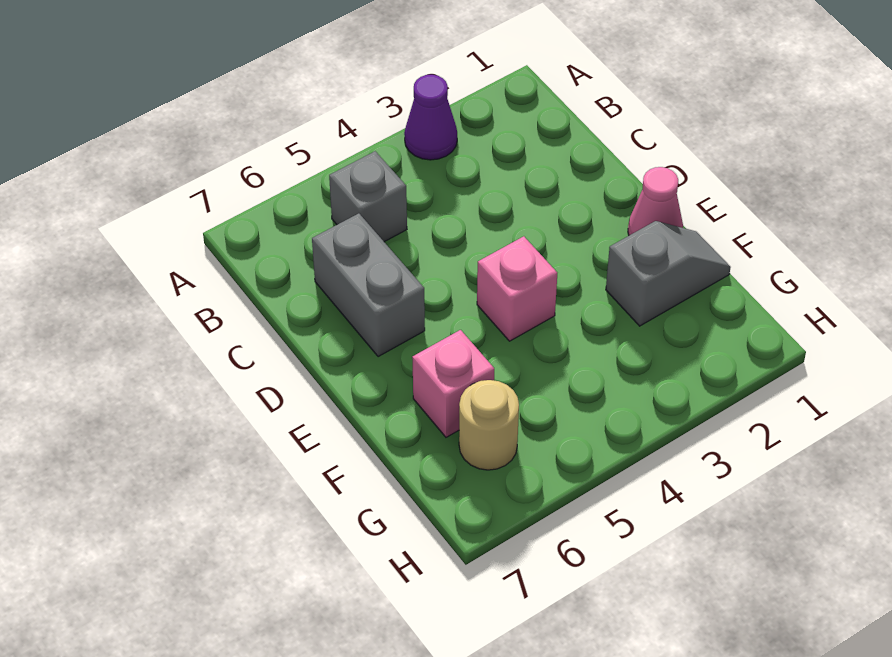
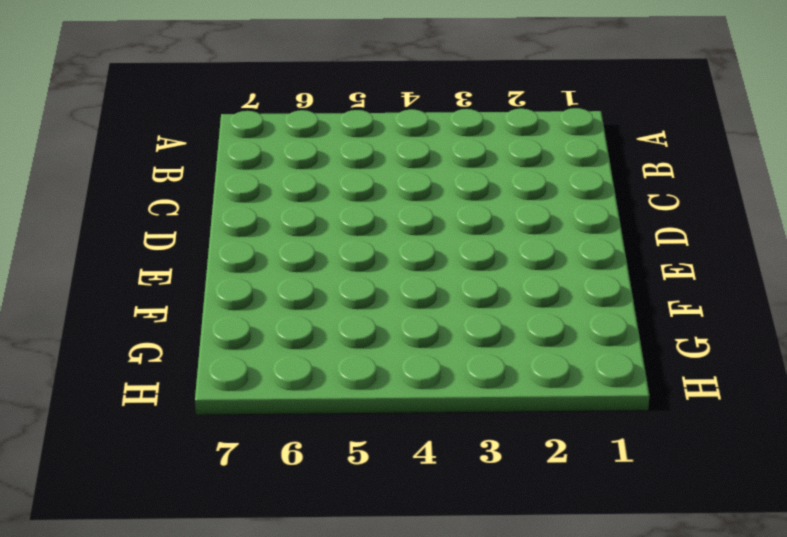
none -> purple 1x1 cone [404,75,457,160]
none -> grey 1x1 brick [329,151,407,242]

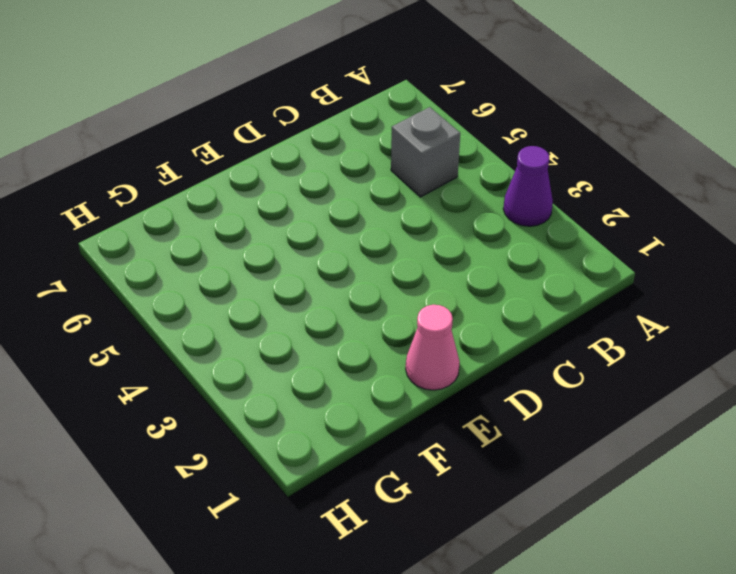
none -> grey 1x2 brick [312,213,425,357]
none -> pink 1x1 brick [477,236,557,341]

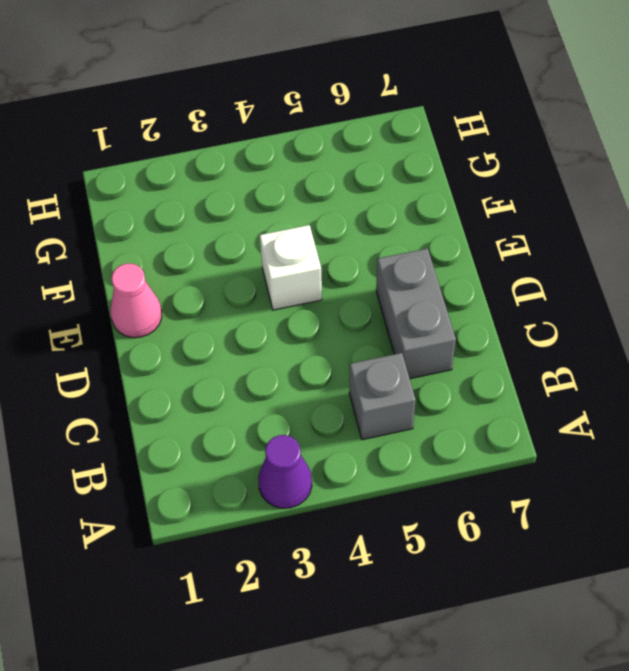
white 1x1 brick [260,225,322,310] -> pink 1x1 brick [477,236,557,341]
none -> grey 1x2 slope [606,221,731,326]
none -> pink 1x1 brick [412,330,494,437]

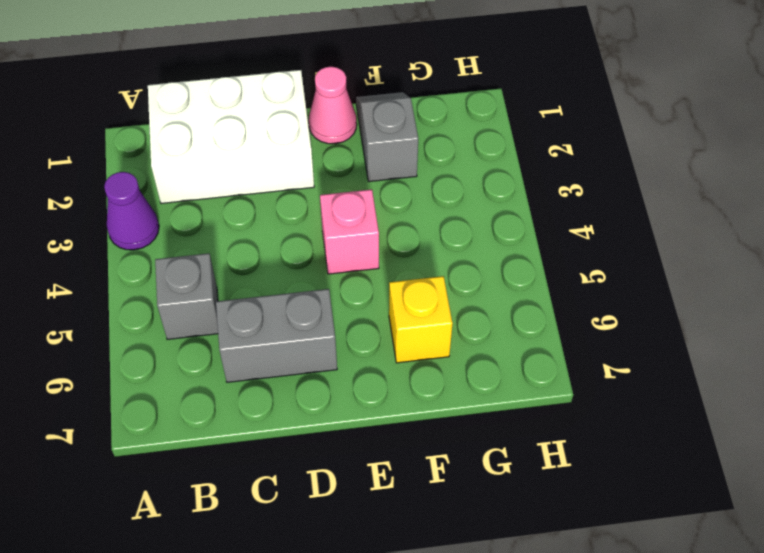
white 2x3 brick [148,70,314,204] -> none
yellow 1x1 brick [389,276,453,363] -> pink 1x1 brick [412,330,494,437]
none -> tan 1x1 round brick [459,380,519,470]

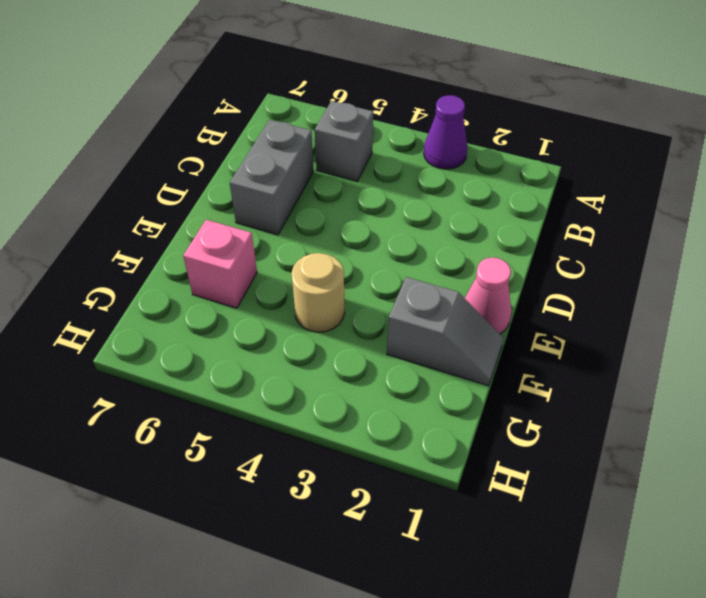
tan 1x1 round brick [292,253,345,332] -> tan 1x1 round brick moved to [459,380,519,470]
none -> pink 1x1 brick [477,236,557,341]

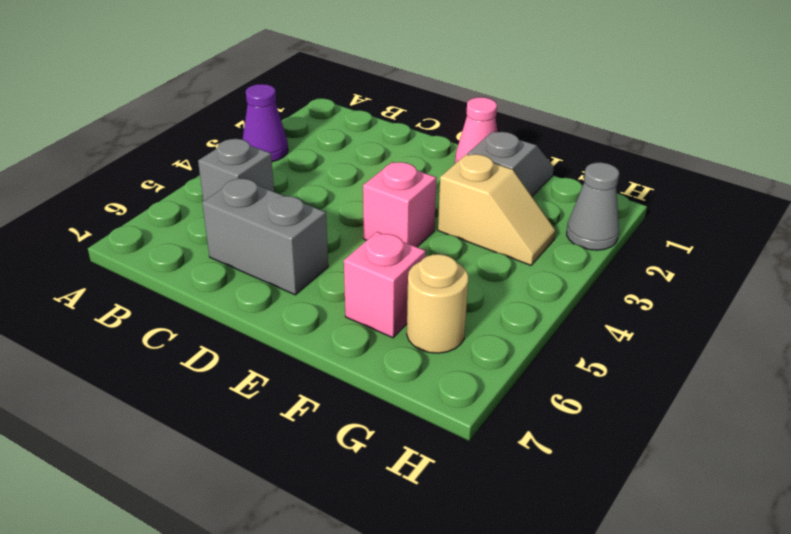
tan 1x2 slope [438,154,556,265] -> none
grey 1x1 cone [567,162,619,250] -> none

